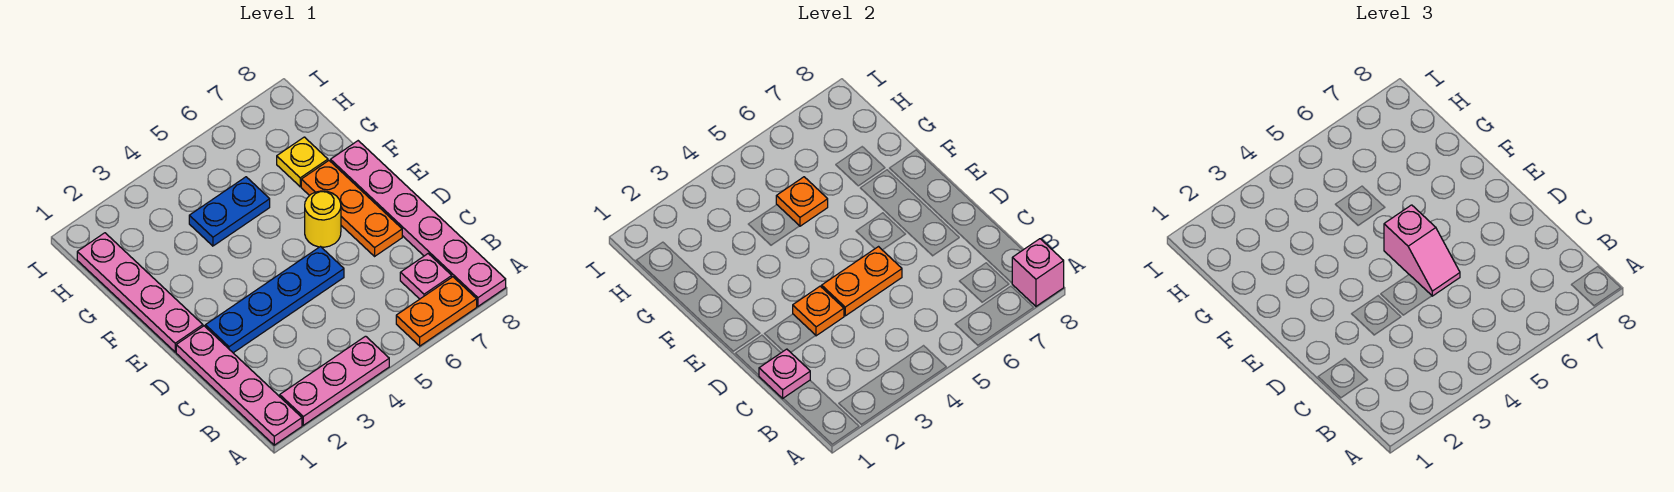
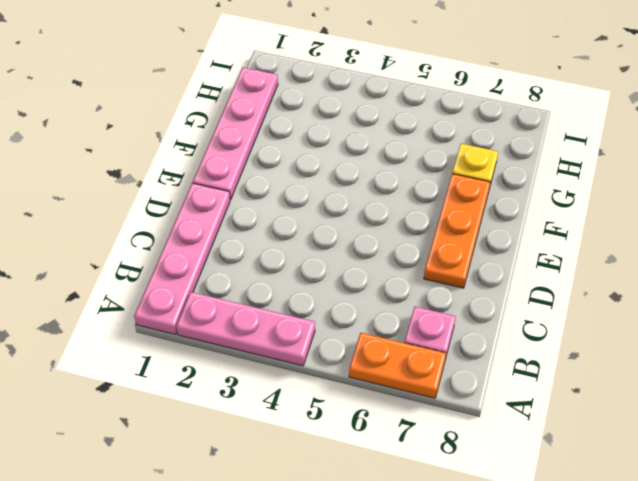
none -> pink 1x6 plate [331,141,506,306]
none -> blue 1x4 plate [205,247,344,353]
none -> yellow 1x1 round brick [305,191,341,247]

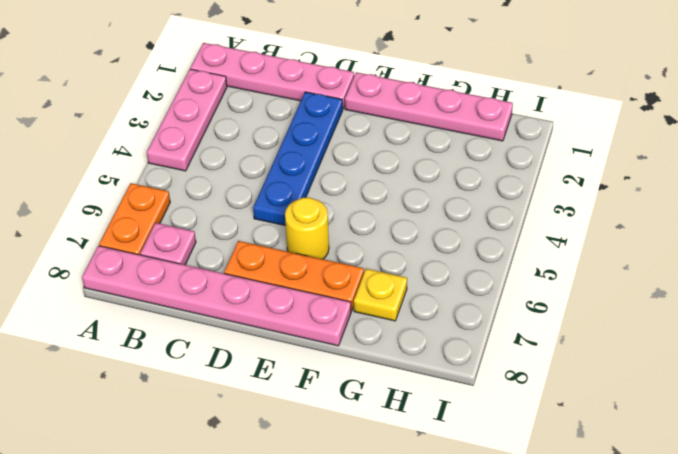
none -> blue 1x2 plate [189,177,270,246]
none -> pink 1x1 brick [1012,239,1064,306]
none -> pink 1x1 plate [759,349,810,398]

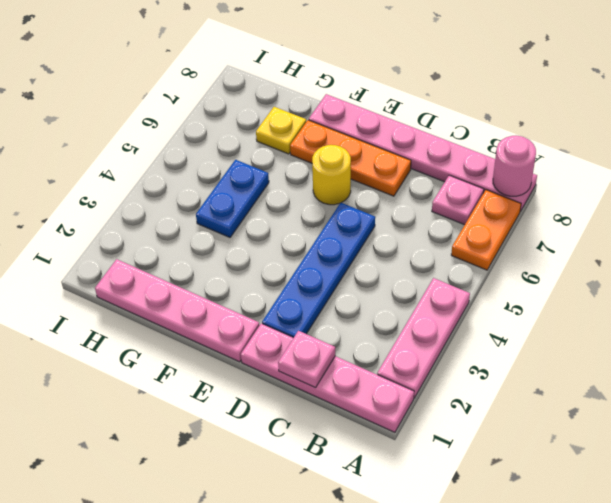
pink 1x1 round brick [493,136,536,196] -> pink 1x1 brick [1012,239,1064,306]
none -> orange 1x1 plate [793,286,844,336]
none -> orange 1x2 plate [822,247,902,316]
none -> orange 1x1 plate [776,177,828,226]

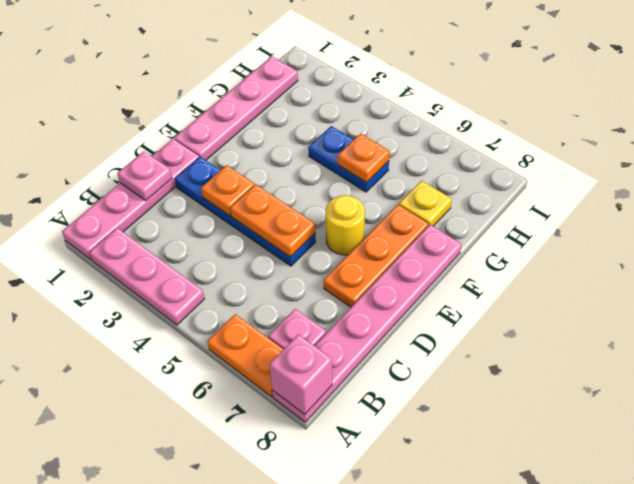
none -> pink 1x2 slope [1384,205,1460,296]

